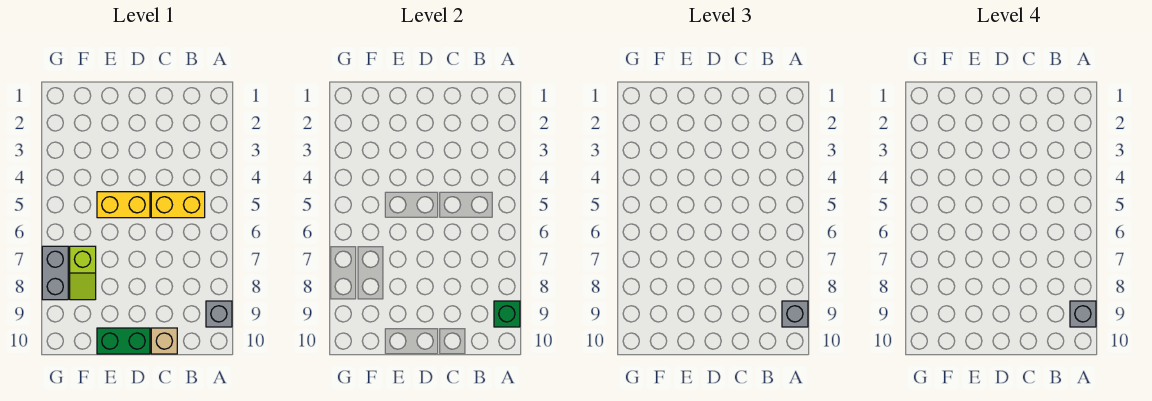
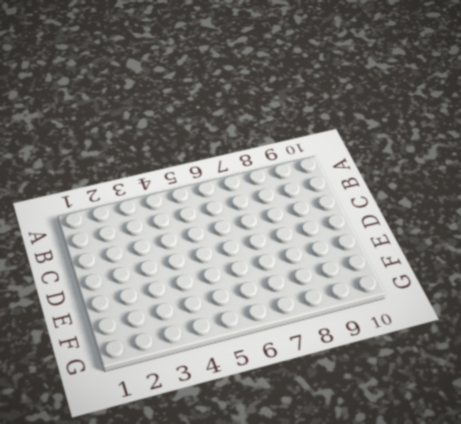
none -> grey 1x1 brick [206,301,232,327]
none -> yellow 1x2 brick [151,192,205,218]

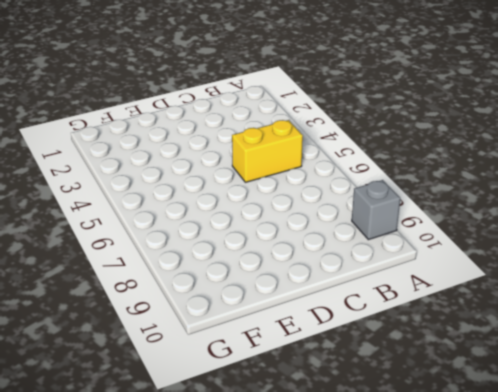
none -> tan 1x1 brick [151,328,177,354]
none -> yellow 1x2 brick [97,192,150,218]

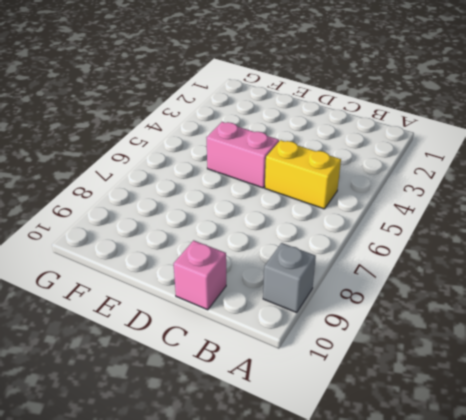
pink 1x1 brick [174,240,226,310] -> tan 1x1 brick [151,328,177,354]
pink 1x2 brick [207,122,279,188] -> yellow 1x2 brick [97,192,150,218]
none -> green 1x2 brick [97,328,150,354]
none -> lime 1x2 slope [70,246,96,300]

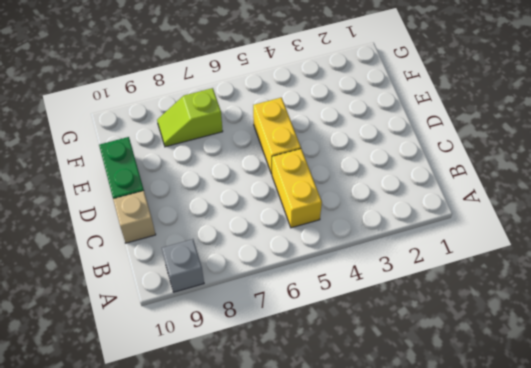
none -> grey 1x2 brick [42,246,68,300]
none -> green 1x1 brick [494,301,520,327]

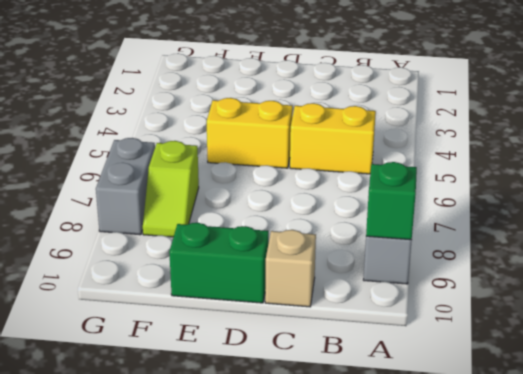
none -> grey 1x1 brick [782,301,808,327]
none -> grey 1x1 brick [1070,301,1096,327]

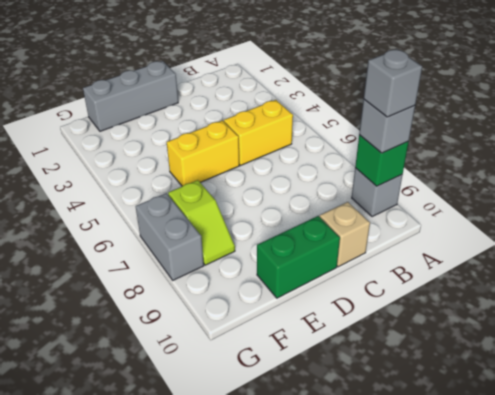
grey 1x3 brick [83,61,178,131] -> none

